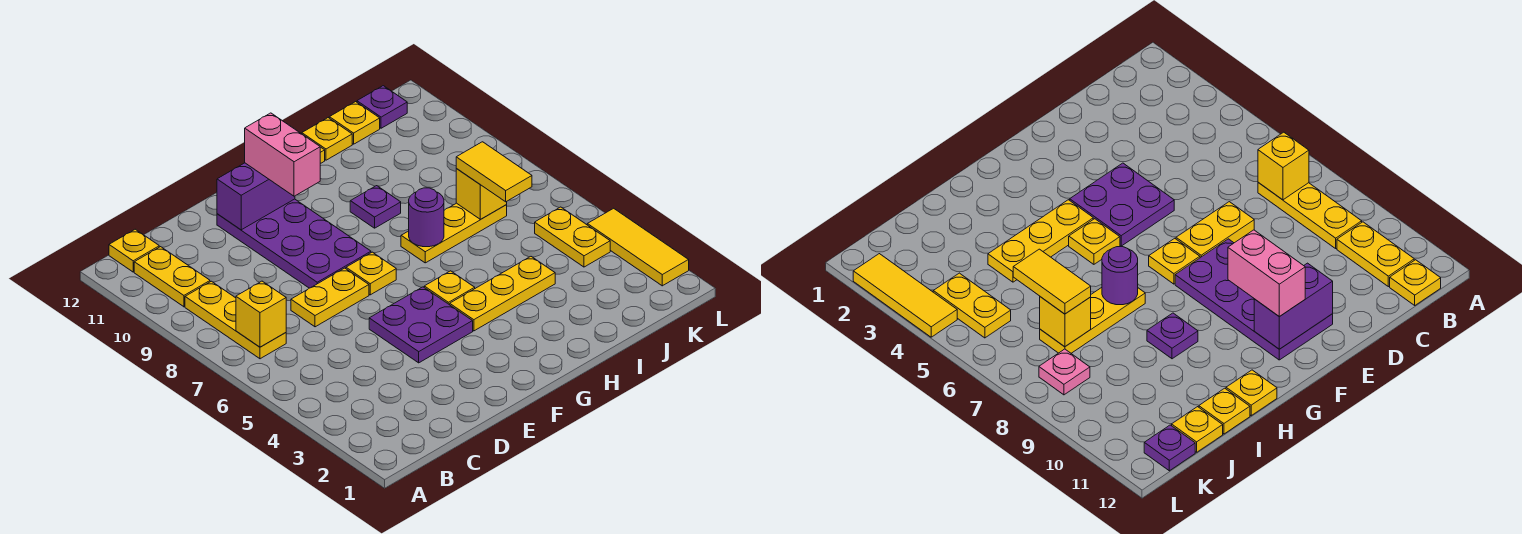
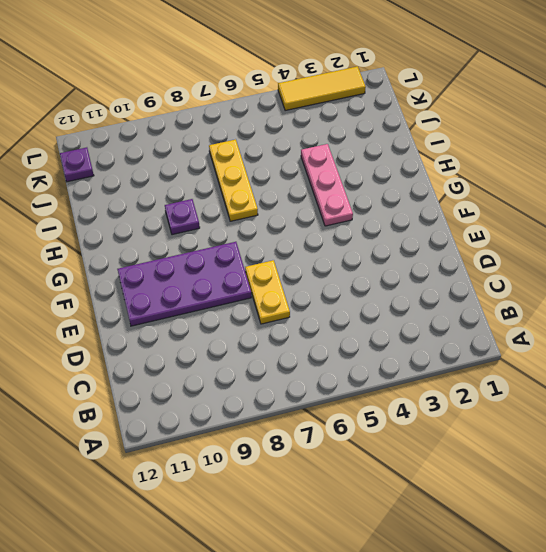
pink 1x3 plate [301,144,353,226] -> yellow 1x3 plate [450,257,555,331]
none -> yellow 1x3 plate [185,281,286,359]
none -> yellow 1x2 plate [134,247,210,307]
none -> yellow 1x1 plate [109,229,159,272]

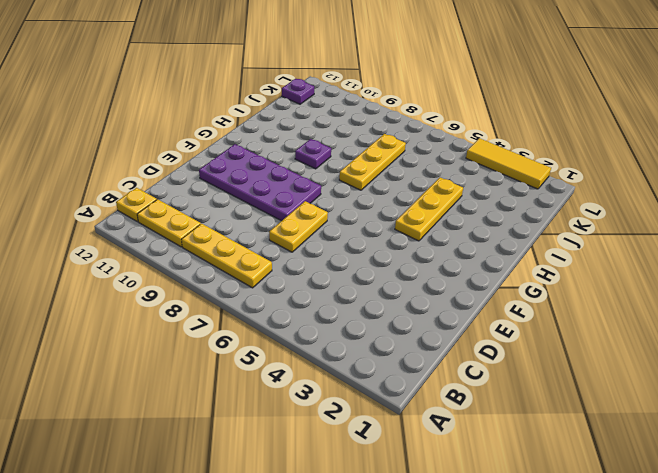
none -> purple 2x2 plate [369,287,473,363]
none -> yellow 1x1 plate [346,252,396,295]
none -> yellow 1x1 plate [424,271,475,305]

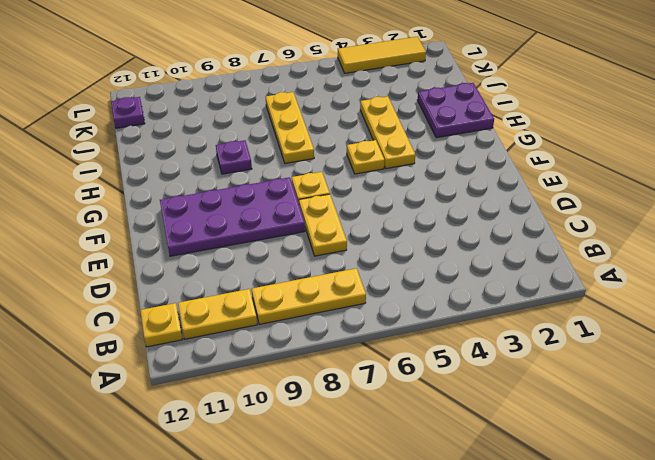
purple 2x2 plate [417,83,494,138] -> purple 2x2 plate moved to [369,287,473,363]
none -> yellow 1x1 plate [1226,370,1277,416]
none -> yellow 1x1 plate [302,118,352,160]
none -> yellow 1x1 plate [329,102,380,144]

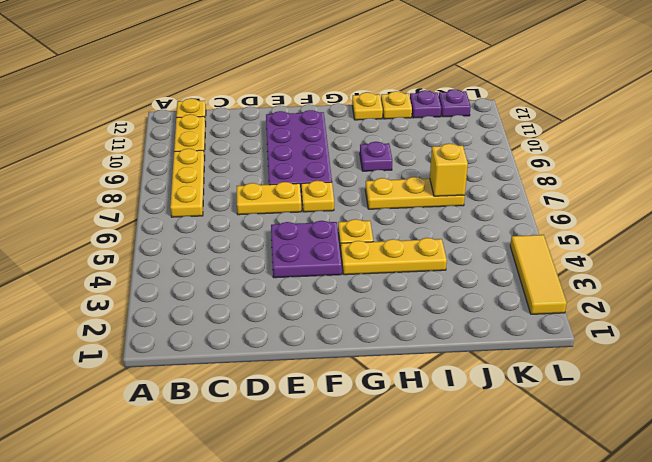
purple 1x1 plate [410,90,441,118] -> yellow 1x1 plate [329,102,380,144]
none -> yellow 1x2 plate [535,207,610,267]
none -> pink 1x1 plate [1039,349,1090,395]
none -> yellow 1x1 brick [236,281,286,347]

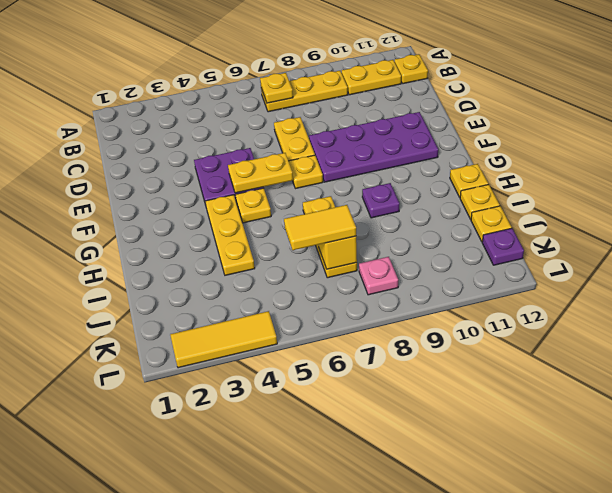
yellow 1x1 plate [260,73,293,103] -> yellow 1x1 brick [236,281,286,347]
yellow 1x2 plate [228,153,293,193] -> yellow 1x2 plate moved to [535,207,610,267]
none -> purple 1x2 brick [217,163,295,230]
none -> purple 1x1 round brick [409,188,444,247]
none -> pink 1x2 brick [245,113,320,196]

